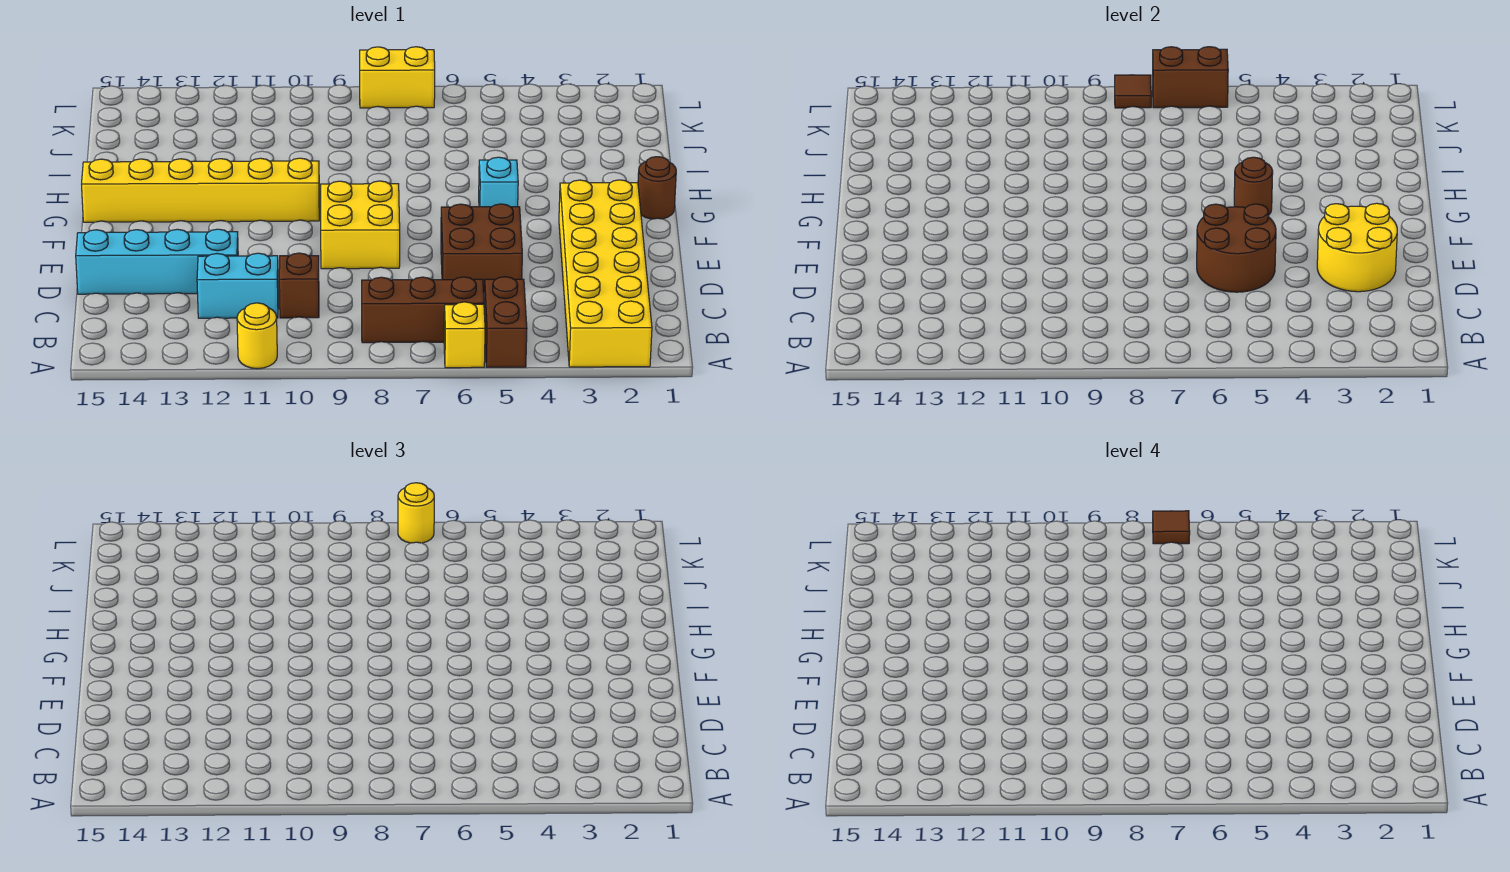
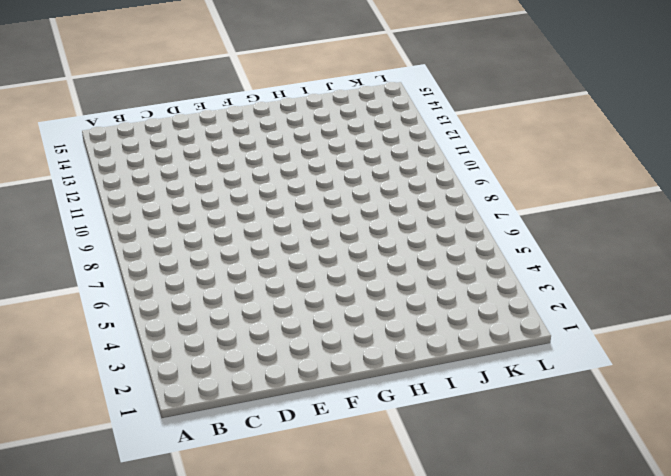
none -> yellow 2x6 brick [559,180,652,367]
none -> brown 1x2 brick [484,277,527,367]
none -> yellow 1x1 brick [444,302,485,368]

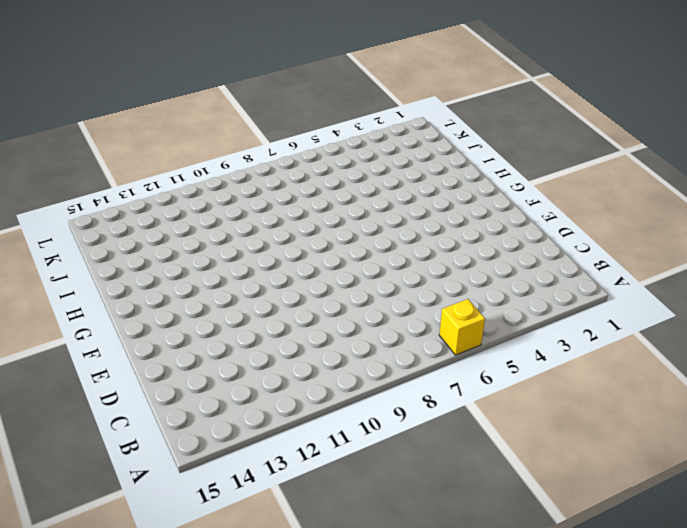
none -> yellow 2x6 brick [559,180,652,367]
none -> brown 1x2 brick [484,277,527,367]
none -> yellow 1x1 round brick [237,303,277,369]

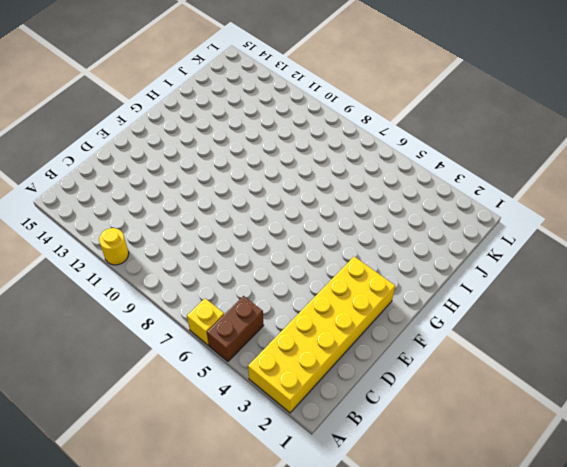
none -> brown 1x3 brick [362,277,484,343]
none -> brown 1x1 brick [279,253,319,318]
none -> cyan 1x2 brick [197,253,278,318]

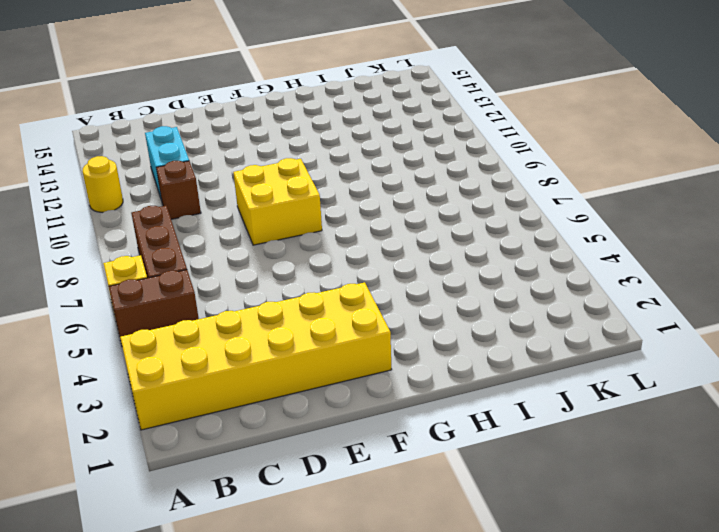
none -> brown 2x2 brick [441,204,522,292]
none -> cyan 1x4 brick [76,229,238,294]
none -> brown 1x1 round brick [638,157,676,219]

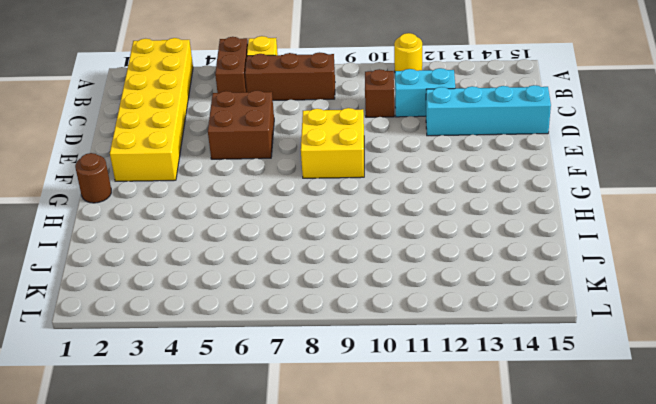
none -> cyan 1x1 brick [479,157,518,207]
none -> yellow 1x6 brick [82,158,319,222]
none -> yellow 1x2 brick [360,47,435,108]

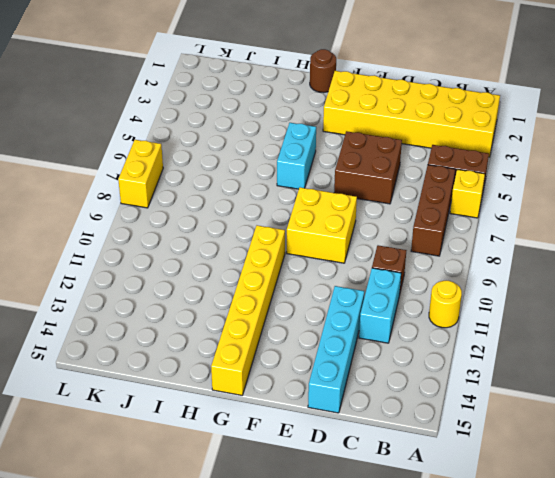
cyan 1x2 brick [277,123,316,189] -> cyan 1x1 brick [479,157,518,207]
none -> yellow 2x2 round brick [1317,203,1397,292]
none -> brown 2x2 round brick [1197,204,1276,292]
none -> brown 1x1 round brick [1234,157,1273,215]

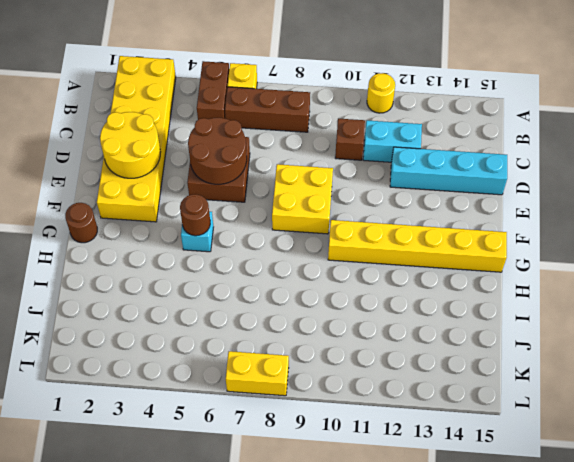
none -> brown 1x2 brick [1153,47,1228,108]
none -> brown 1x1 tile [1115,75,1151,108]
none -> yellow 1x1 round brick [398,483,434,543]

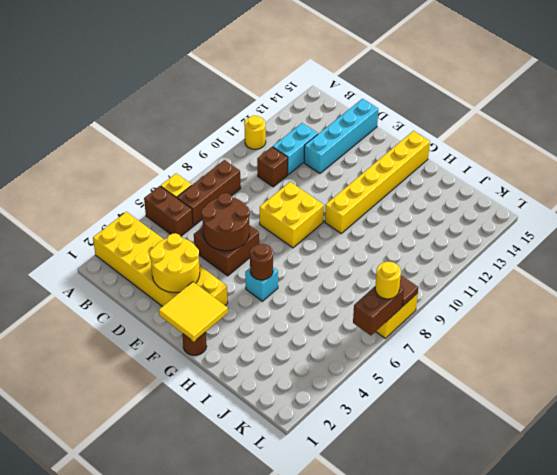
yellow 2x2 tile [159,282,228,342] -> none
none -> brown 1x1 tile [1153,511,1190,544]

